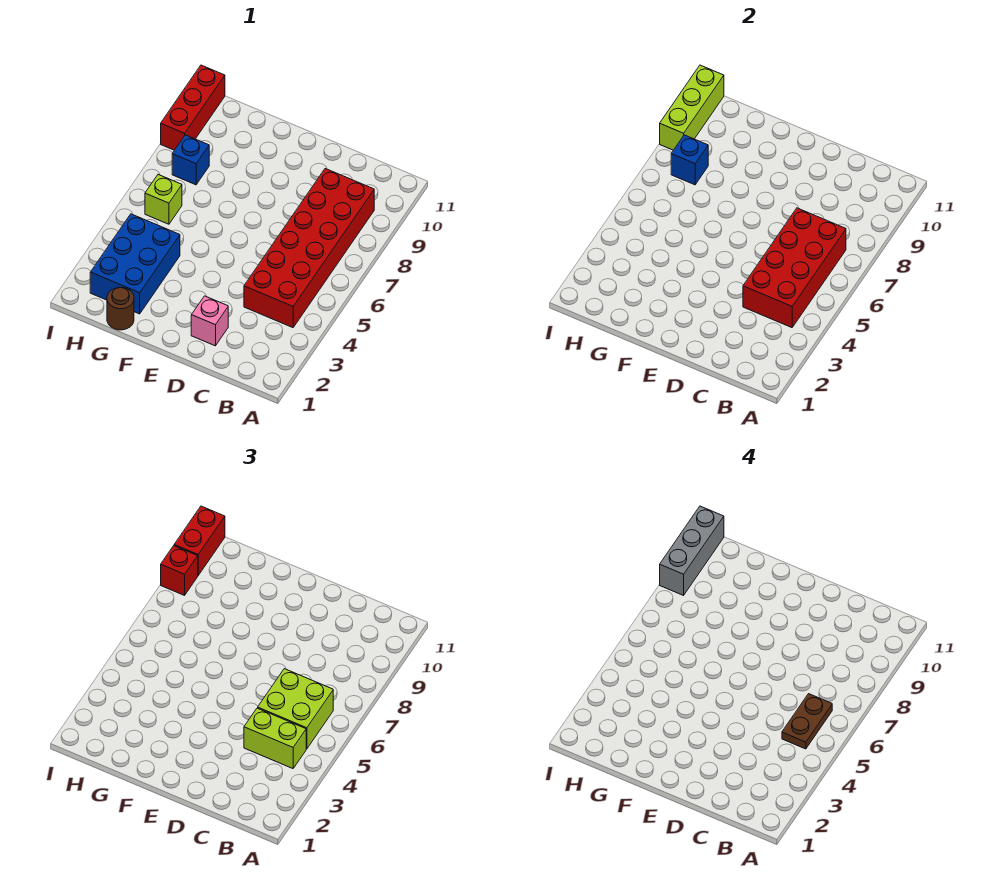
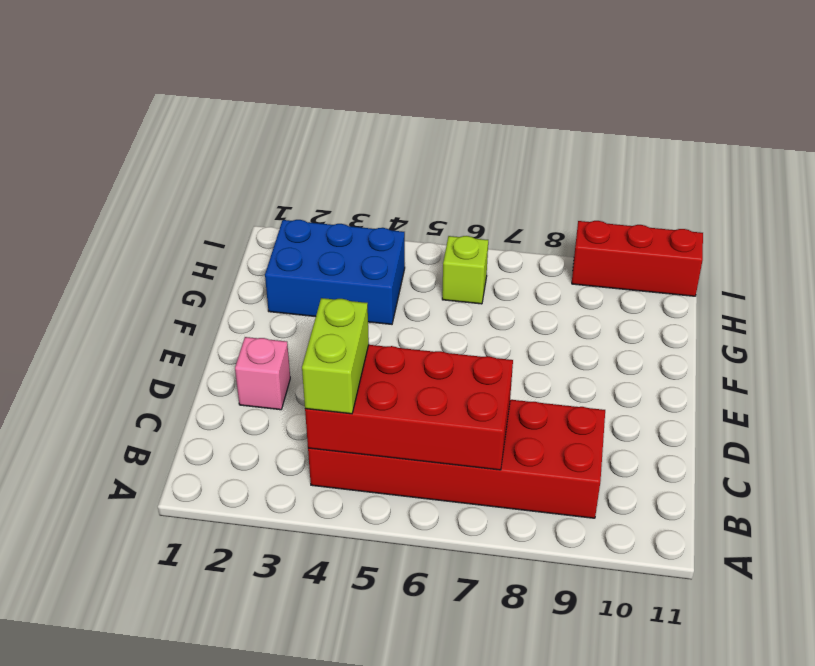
none -> brown 1x1 round brick [107,288,134,330]
none -> blue 1x1 brick [172,135,209,185]
none -> blue 1x1 brick [671,135,708,185]

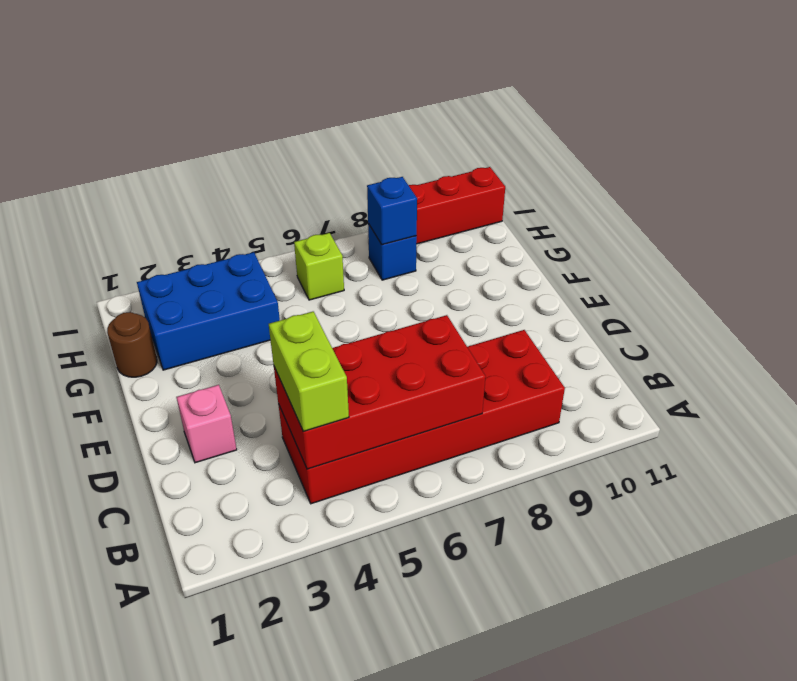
none -> lime 1x3 brick [660,65,724,150]
none -> lime 2x2 brick [258,669,333,749]
none -> red 1x1 brick [161,546,198,595]

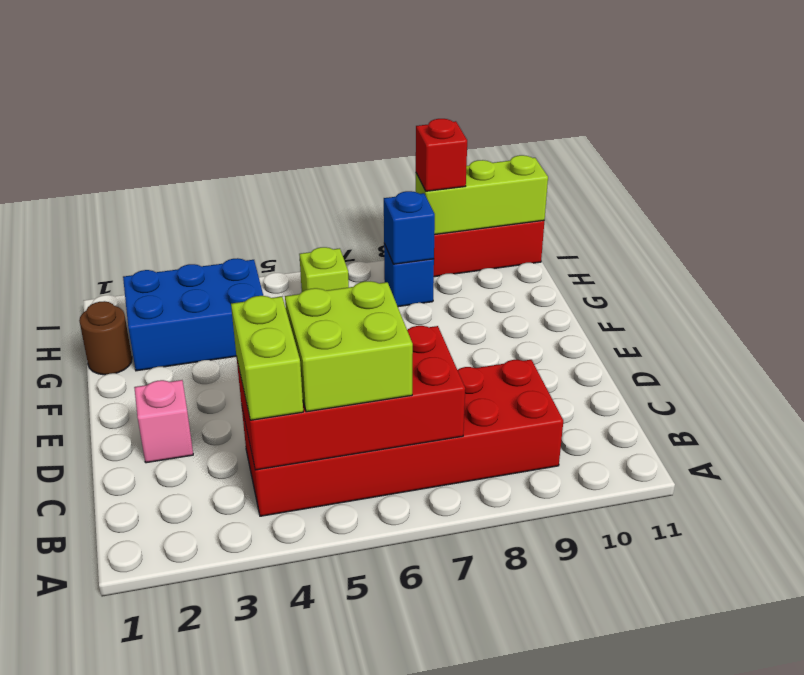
none -> red 1x2 brick [174,506,225,575]
none -> brown 1x2 plate [782,694,832,749]
none -> grey 1x3 brick [660,506,724,595]

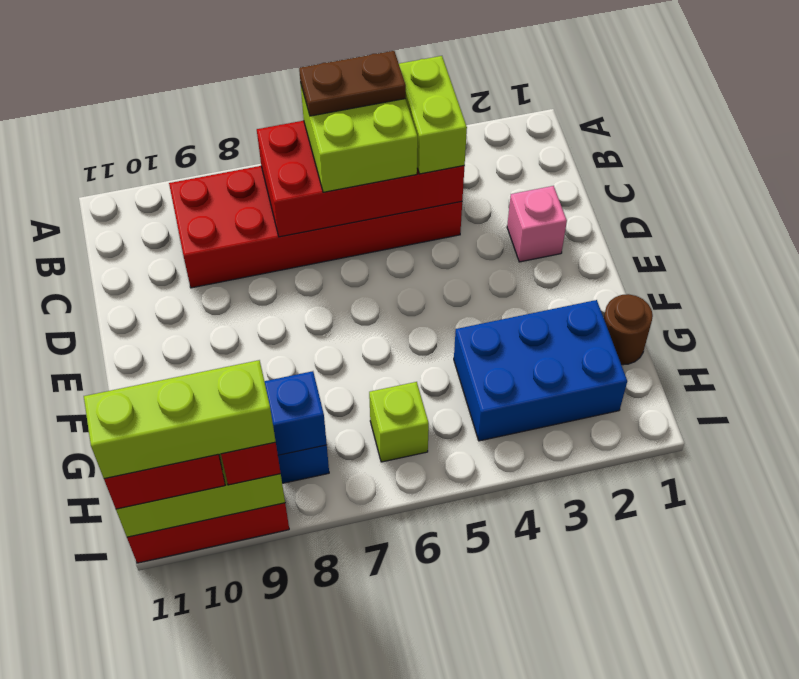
lime 1x3 brick [84,360,276,479] -> grey 1x3 brick [660,506,724,595]

